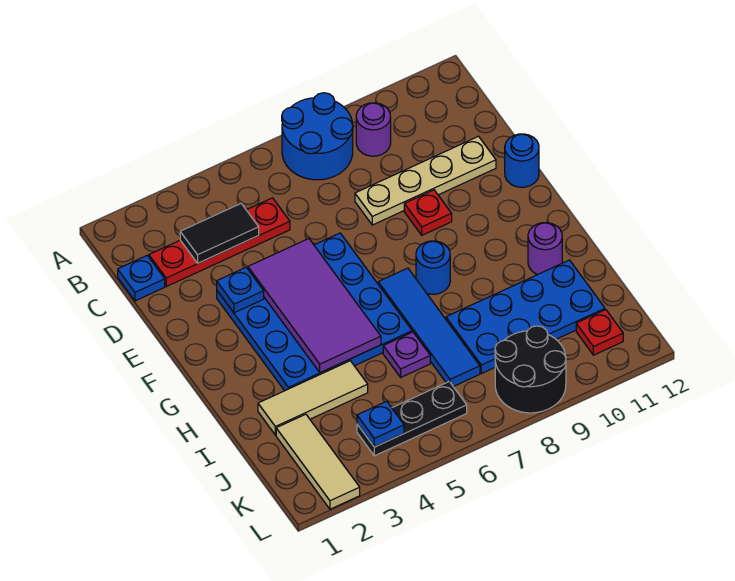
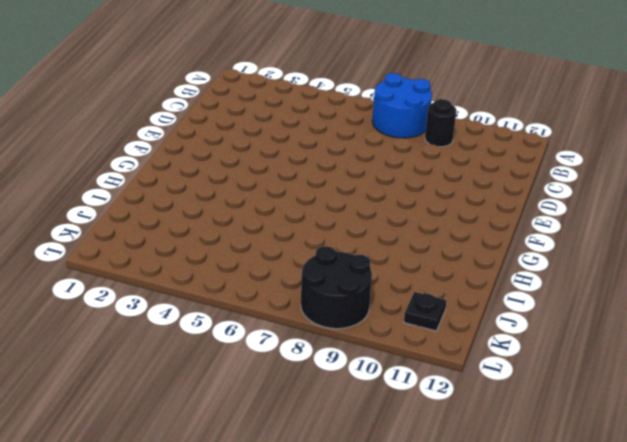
black 1x1 round brick [425,99,456,147] -> purple 1x1 round brick [356,103,391,156]
black 1x1 plate [404,292,446,331] -> red 1x1 plate [576,310,623,355]
none -> blue 1x1 plate [118,256,165,301]
none -> red 1x4 plate [149,198,290,286]
none -> tan 1x4 plate [355,136,496,225]

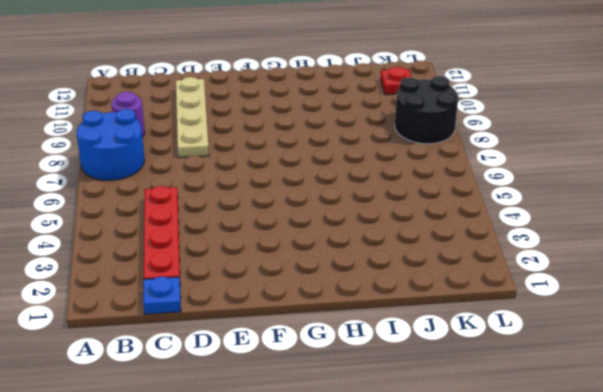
none -> blue 4x4 plate [217,233,412,391]
none -> red 1x1 plate [404,190,452,235]
none -> blue 1x1 round brick [505,134,539,187]

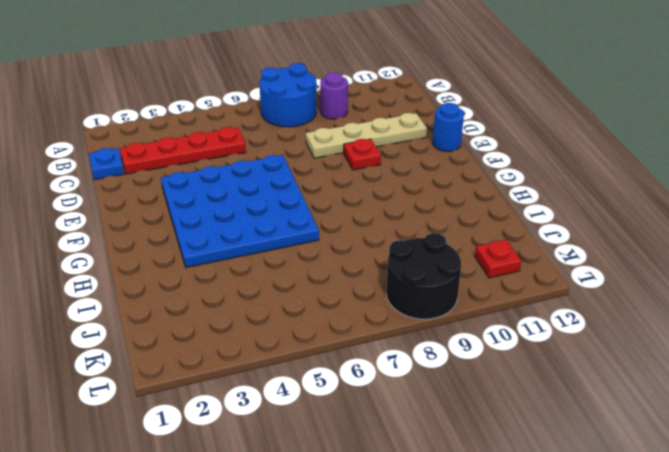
none -> blue 1x4 tile [378,268,480,387]
none -> blue 1x1 round brick [416,241,450,294]
none -> purple 1x1 round brick [528,223,562,275]

